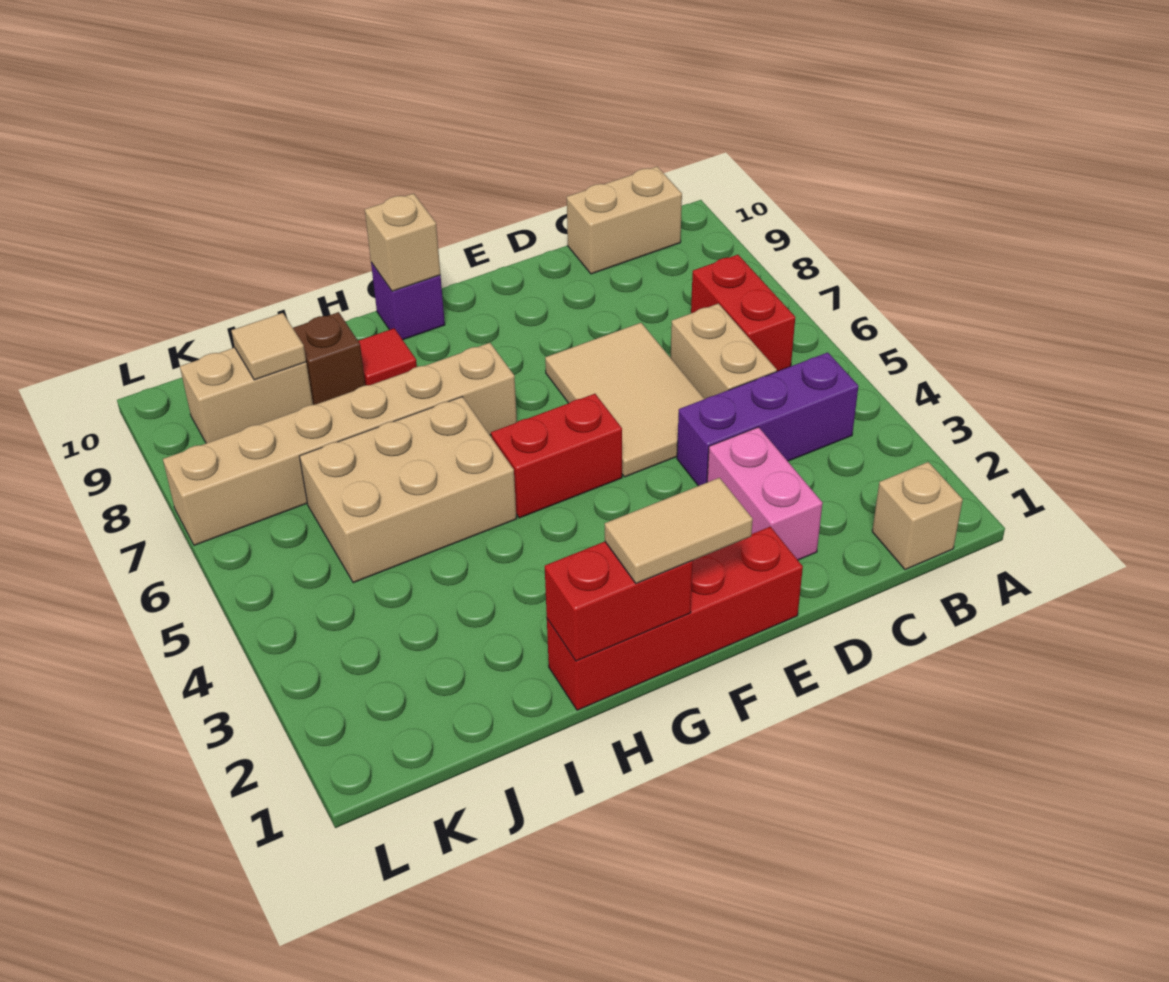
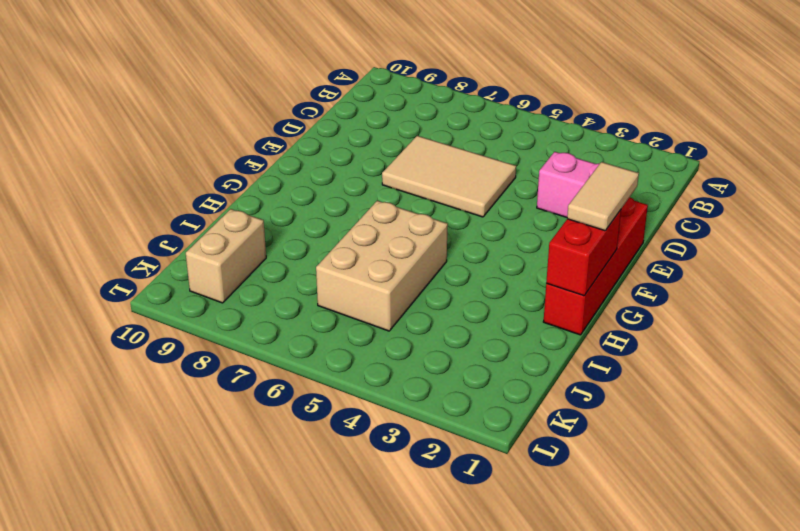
none -> tan 1x1 brick [872,462,963,570]
none -> purple 1x3 brick [677,352,858,486]
none -> red 1x2 brick [691,255,795,371]

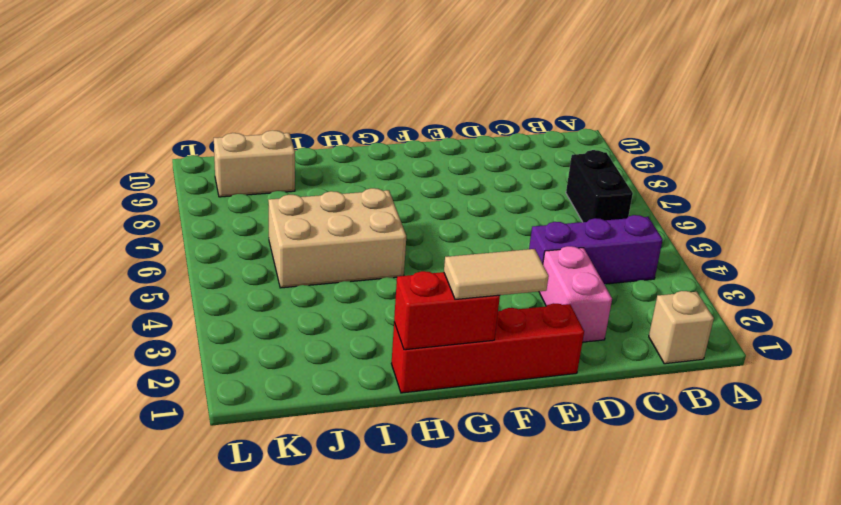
black 1x2 brick [566,150,633,222] -> red 1x2 brick [691,255,795,371]
none -> tan 1x2 brick [567,167,682,274]
none -> tan 1x2 brick [671,304,777,399]
none -> tan 2x3 tile [545,323,704,477]

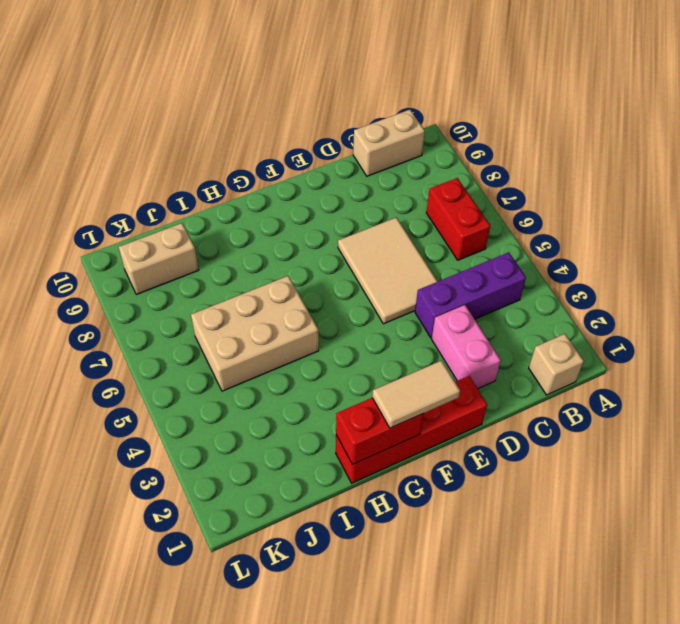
none -> tan 1x2 brick [671,304,777,399]
none -> red 1x2 brick [491,394,622,518]
none -> tan 1x6 brick [163,343,517,545]

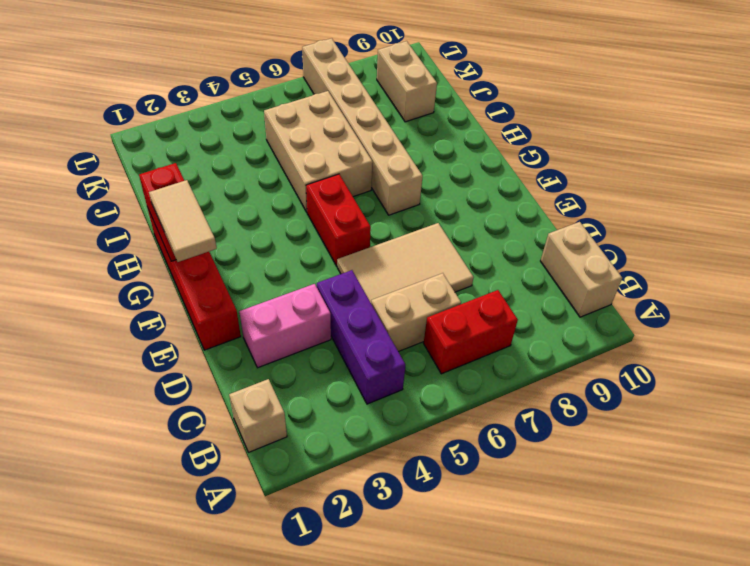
none -> purple 1x1 brick [371,262,445,340]
none -> red 1x1 tile [358,328,417,385]
none -> brown 1x1 brick [293,312,365,405]

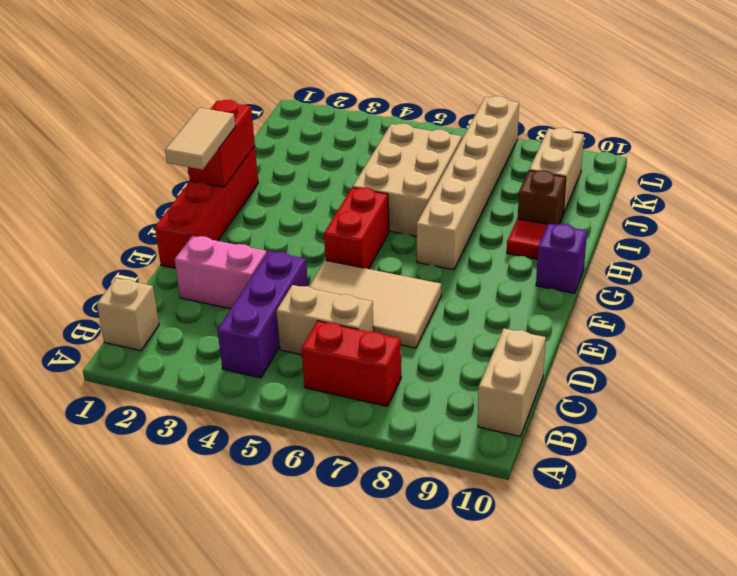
none -> tan 1x1 brick [365,193,441,291]
none -> tan 1x1 tile [231,313,306,380]

